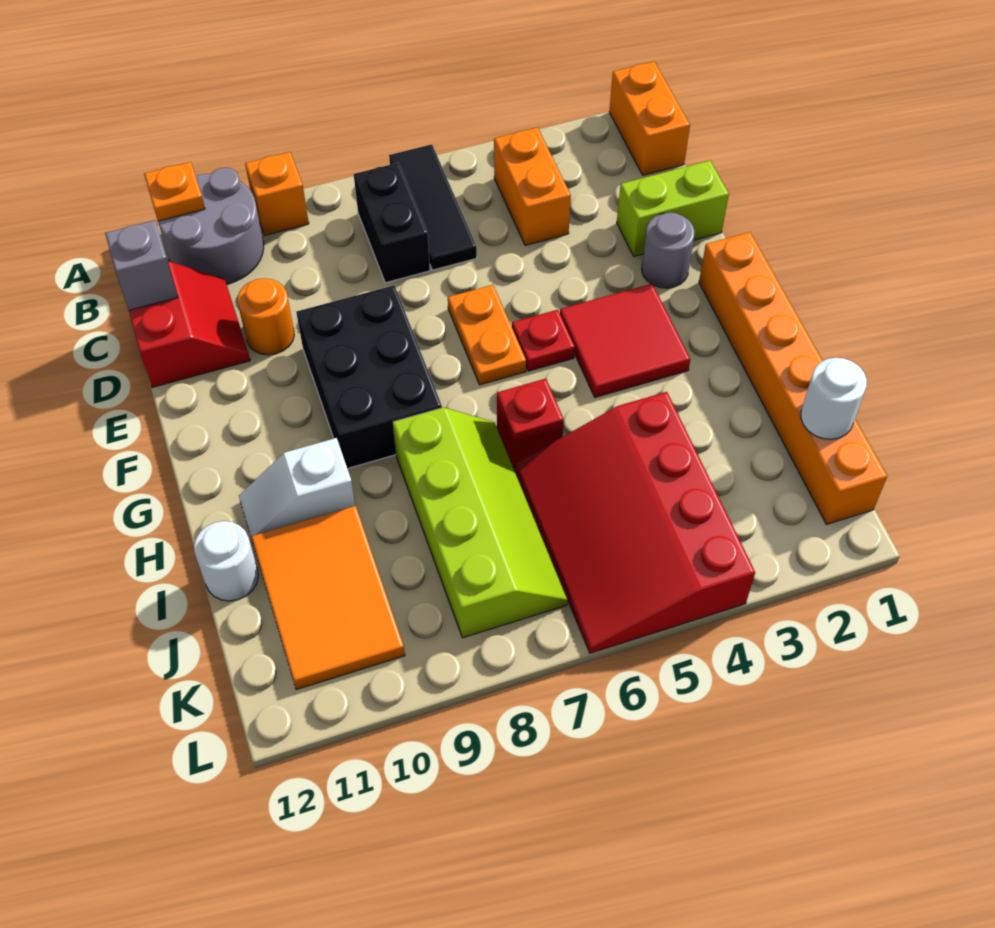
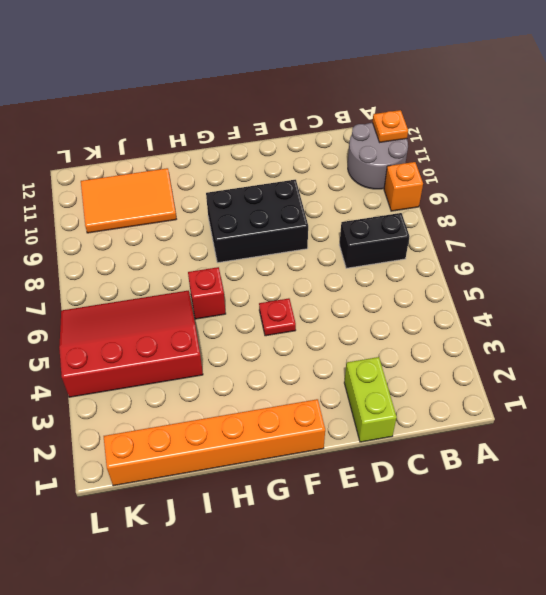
none -> orange 1x2 brick [609,62,690,175]
none -> black 1x3 tile [389,144,477,270]
none -> orange 1x2 brick [494,127,571,245]

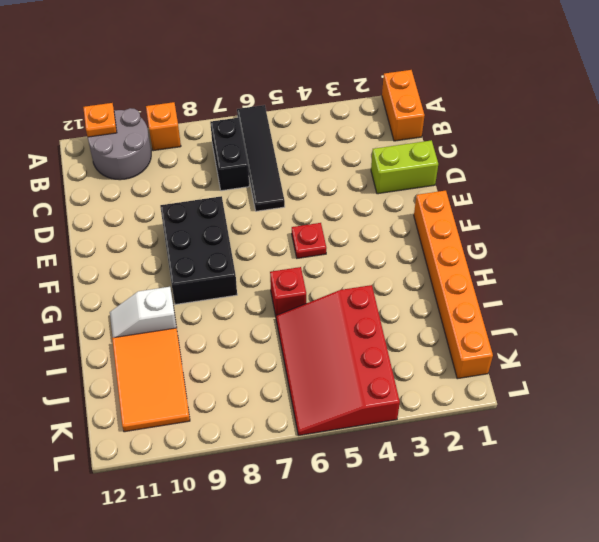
black 1x4 tile [237,105,285,211] -> black 1x3 tile [389,144,477,270]
none -> orange 1x2 brick [494,127,571,245]
none -> red 2x2 slope [129,261,250,387]
none -> orange 1x1 round brick [237,278,294,355]

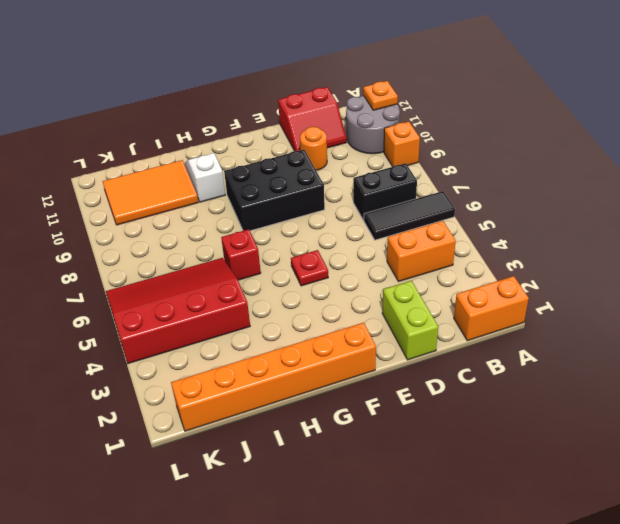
none -> grey 1x1 round brick [642,213,695,288]
none -> orange 1x2 plate [448,285,526,385]
none -> red 2x2 tile [560,284,690,397]

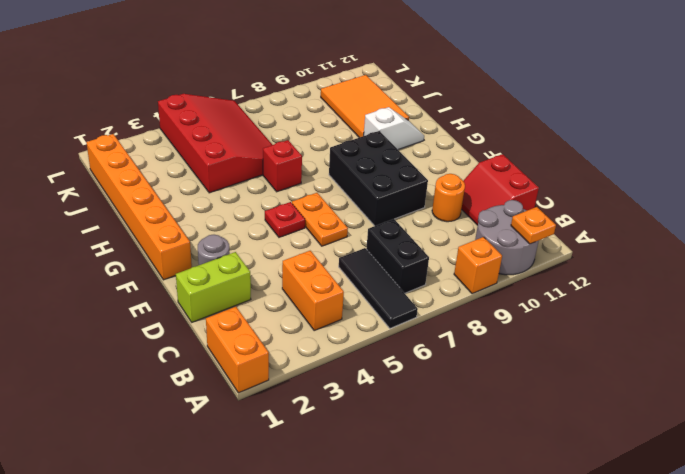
none -> red 2x2 tile [560,284,690,397]
none -> lime 2x4 slope [393,407,568,638]
none -> white 1x1 round brick [194,521,258,601]

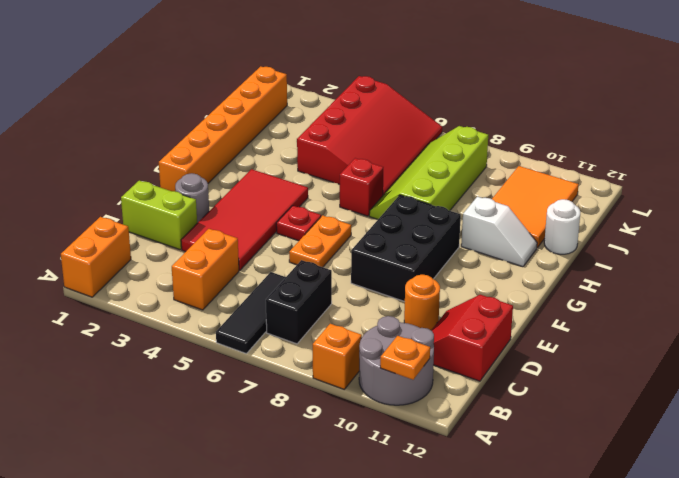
red 2x4 tile [181,169,308,270] -> red 2x2 tile [560,284,690,397]
none -> grey 1x1 brick [105,220,178,310]
none -> white 1x1 round brick [801,358,867,439]

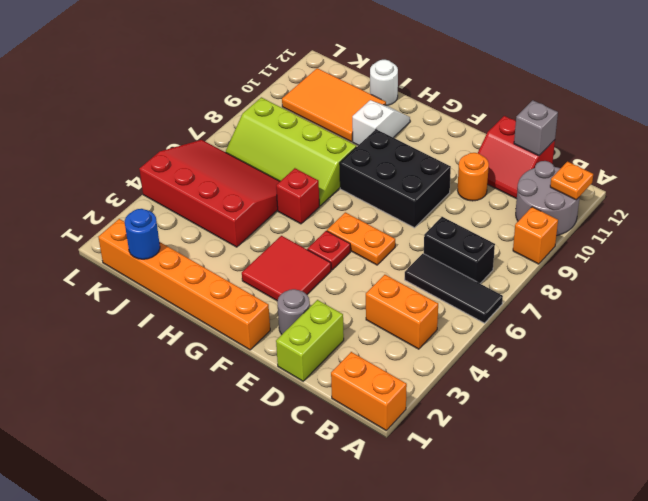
blue 1x1 round brick [125,209,160,259] -> white 1x1 round brick [801,358,867,439]

